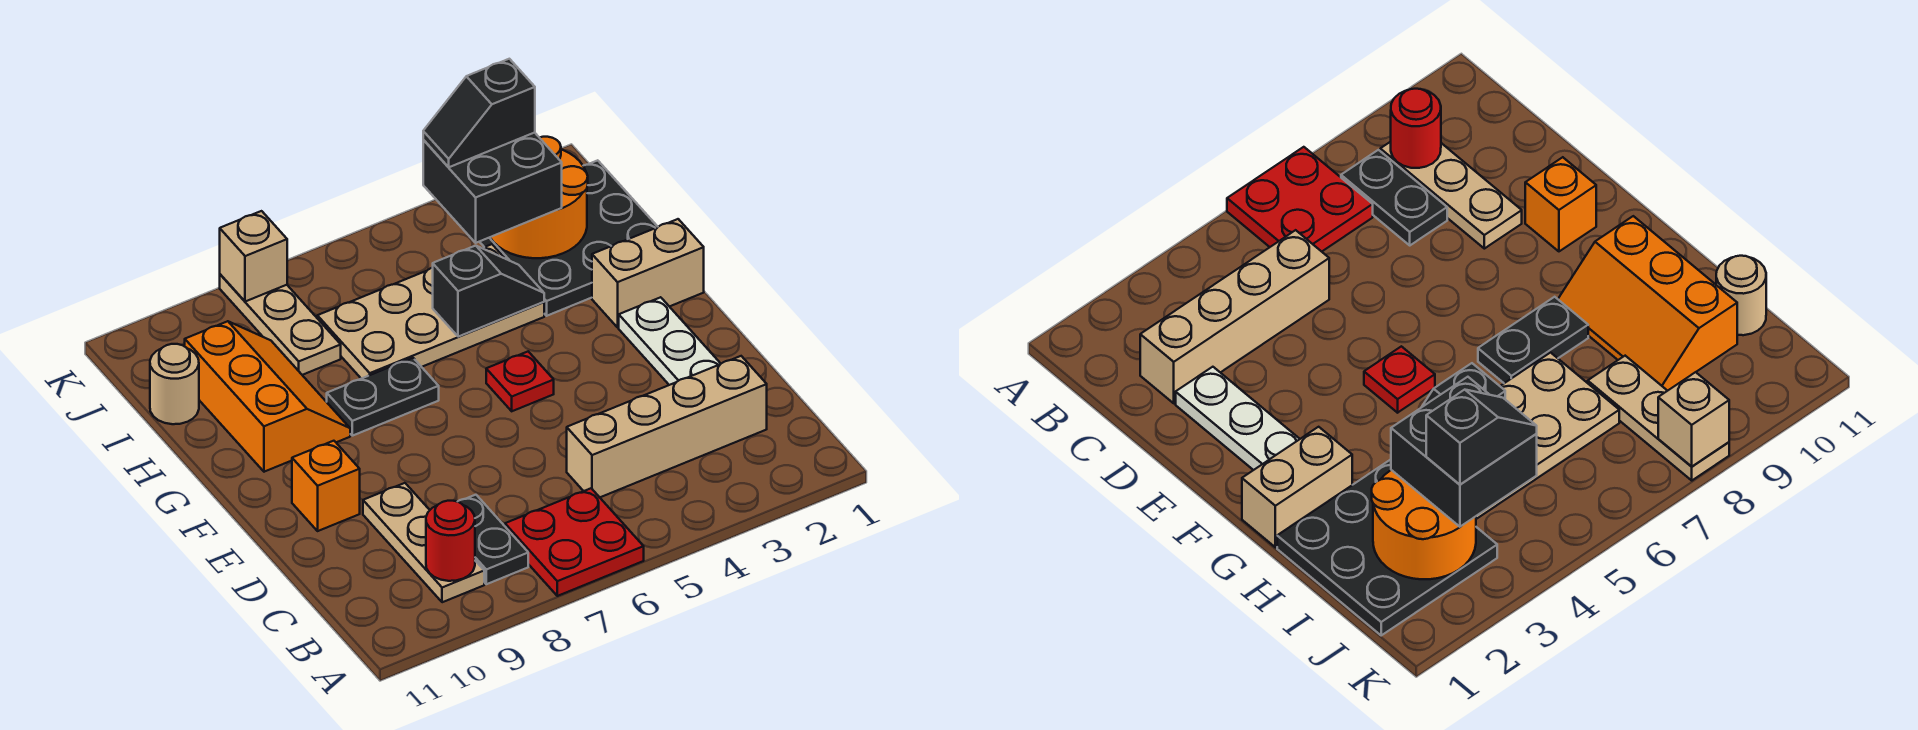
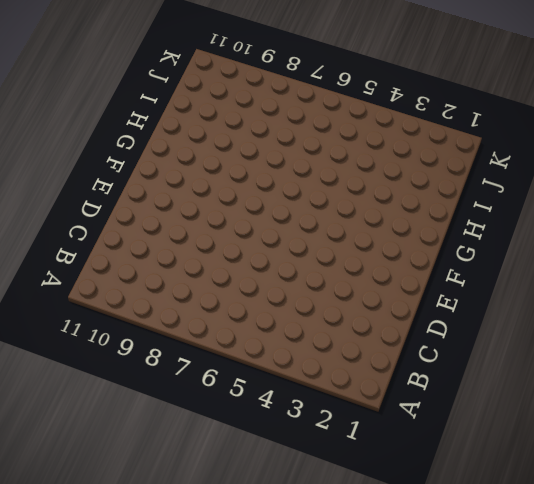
none -> red 2x2 plate [505,488,644,596]
none -> black 1x2 plate [458,495,528,584]
none -> tan 1x3 plate [363,483,484,602]

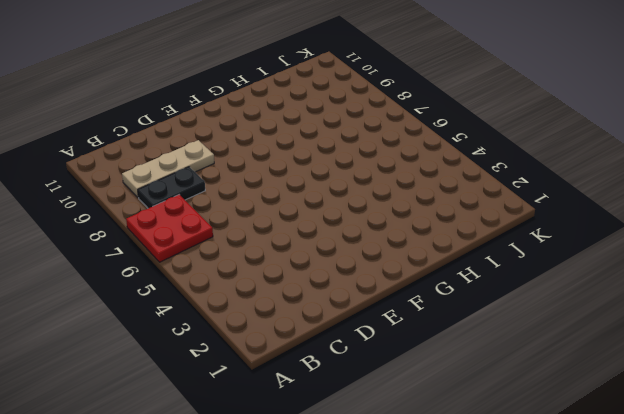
none -> tan 1x4 brick [567,356,767,497]
none -> white 1x3 plate [619,297,721,385]
none -> orange 1x1 brick [292,441,360,531]

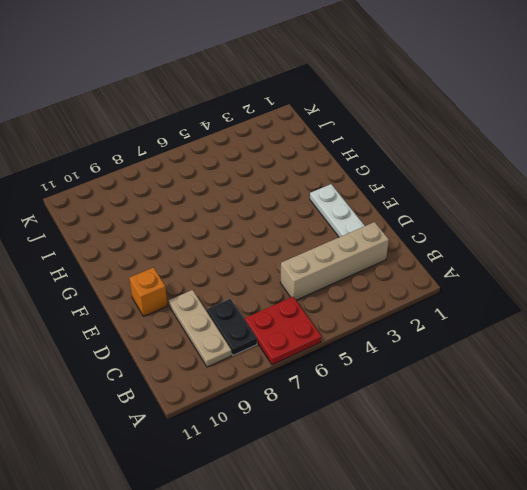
none -> red 1x1 plate [486,352,554,411]
none -> tan 1x2 brick [592,219,704,327]
none -> black 1x2 plate [327,358,439,436]

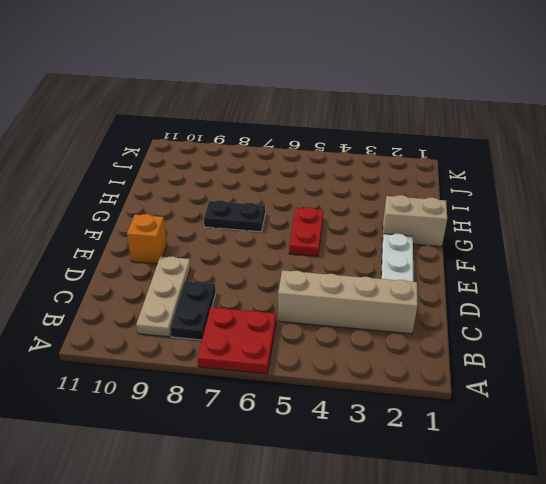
red 1x2 plate [289,207,323,257] -> red 1x1 plate [486,352,554,411]
none -> orange 2x3 slope [185,321,350,472]
none -> black 3x3 plate [480,160,658,316]
none -> tan 2x4 plate [317,244,544,379]

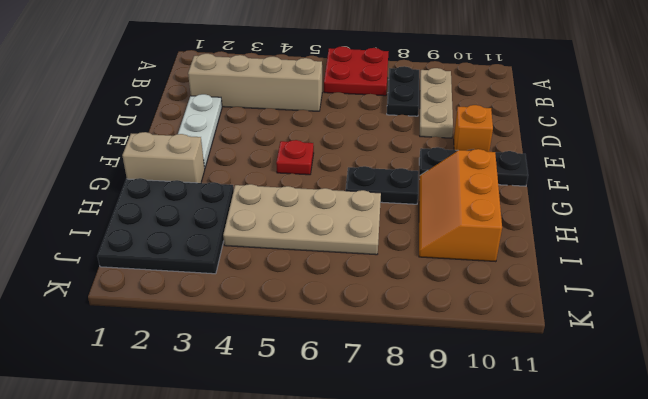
black 1x3 plate [419,147,528,186] -> none
none -> tan 1x3 plate [220,274,341,375]
none -> tan 1x1 round brick [150,344,199,424]
none -> red 1x1 round brick [426,501,475,581]

